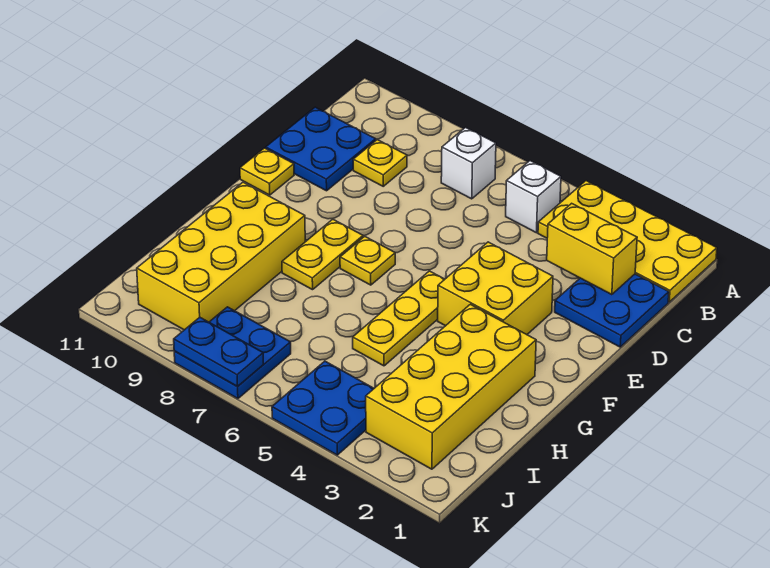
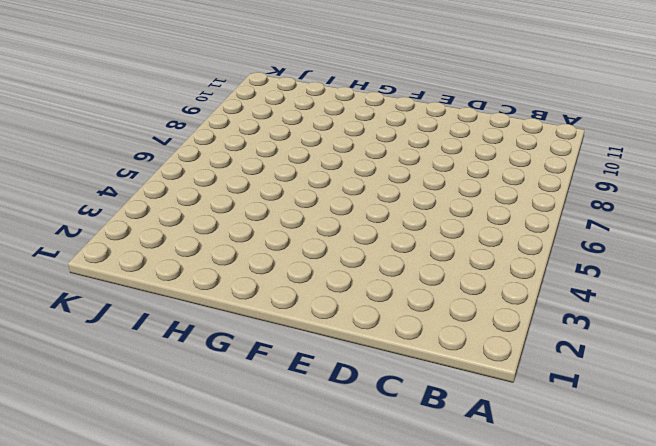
none -> yellow 2x4 plate [538,181,717,302]
none -> white 1x1 brick [506,161,561,233]
none -> white 1x1 brick [441,128,496,199]

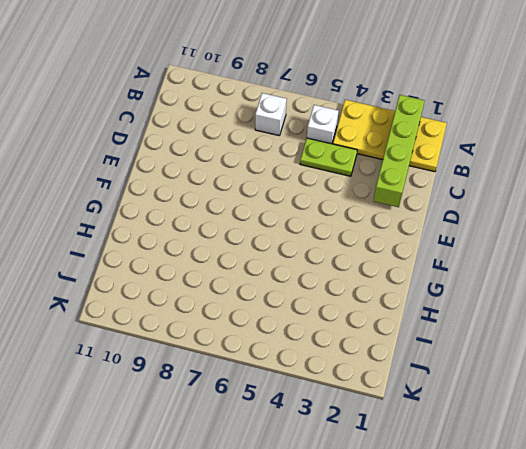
lime 1x4 brick [374,95,424,207] -> yellow 1x2 brick [547,203,637,295]
lime 1x2 plate [300,138,357,176] -> none
none -> blue 2x2 plate [555,274,669,347]
none -> yellow 1x1 plate [353,140,407,186]
none -> blue 2x2 plate [266,107,376,191]

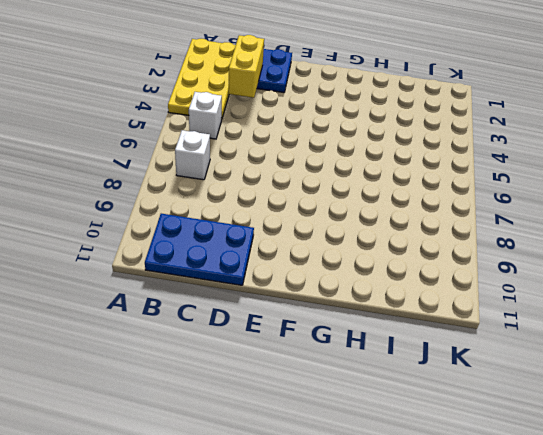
blue 2x3 plate [145,214,254,285] -> blue 2x2 plate [266,107,376,191]
none -> yellow 1x1 plate [353,140,407,186]
none -> yellow 2x2 brick [438,242,553,334]
none -> yellow 1x1 plate [240,148,294,195]

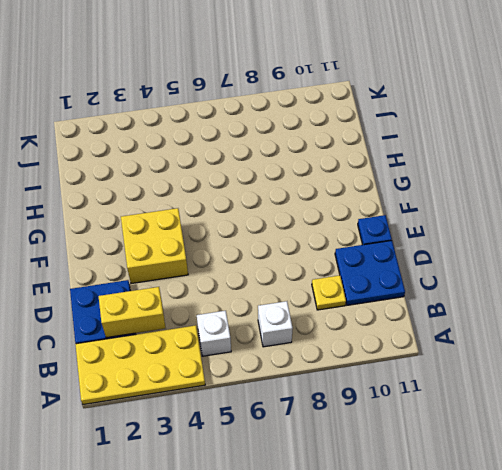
blue 1x1 plate [358,215,392,245] -> yellow 1x1 plate [240,148,294,195]
none -> yellow 1x3 plate [353,271,445,366]
none -> yellow 1x1 plate [340,236,395,285]
none -> yellow 1x2 plate [282,219,363,290]

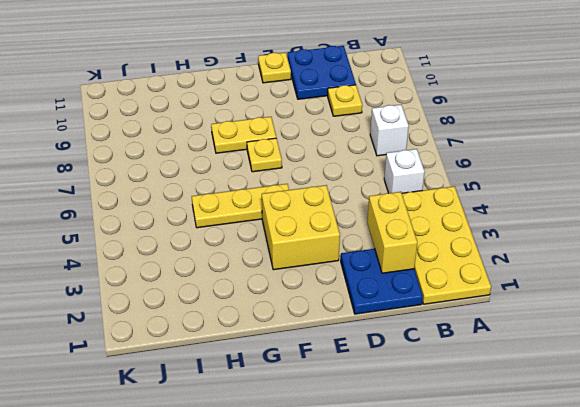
none -> yellow 2x4 brick [366,304,536,469]
none -> yellow 2x4 brick [137,182,305,330]
none -> blue 2x2 plate [272,361,374,455]

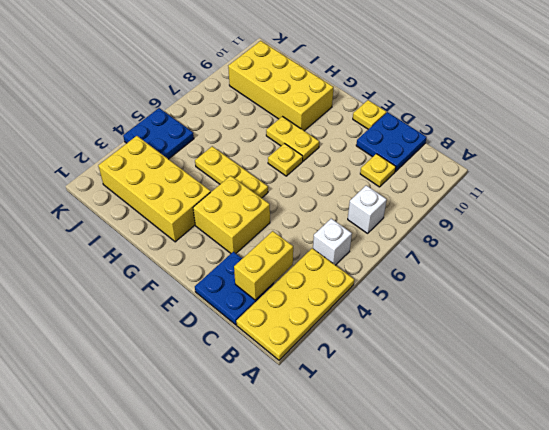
none -> blue 2x2 plate [174,307,291,399]
none -> blue 1x2 plate [174,317,264,387]

